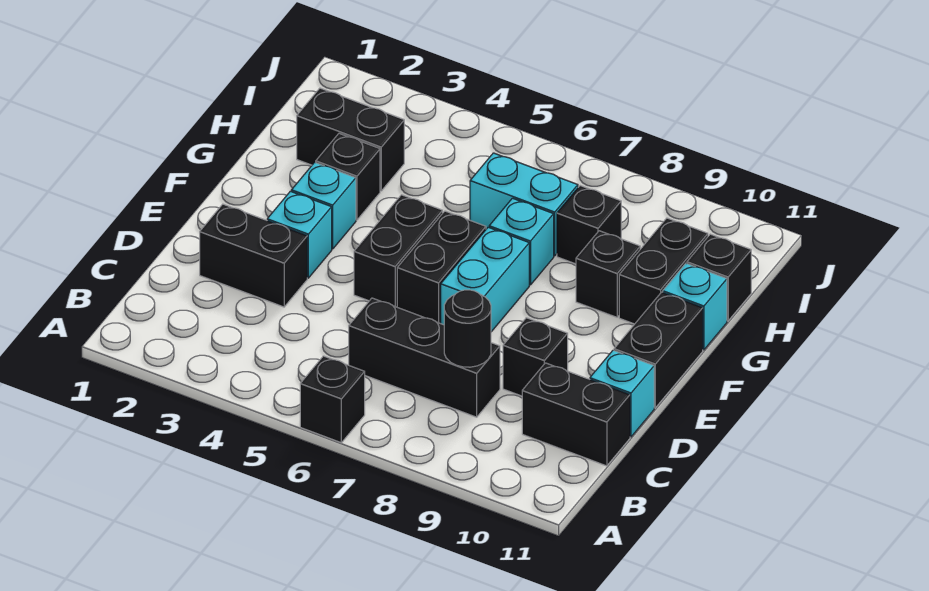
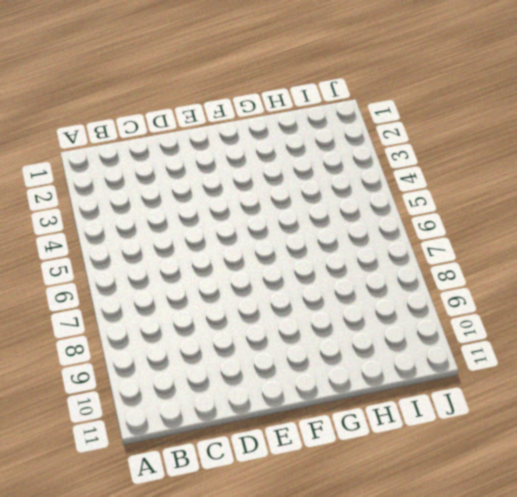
none -> black 1x1 brick [300,356,365,443]
none -> black 1x3 brick [349,298,500,417]
none -> black 1x2 brick [522,363,630,466]

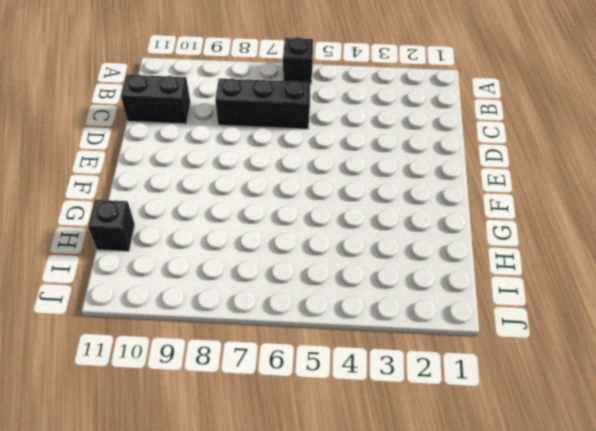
none -> black 1x2 brick [200,204,307,307]
none -> black 1x1 brick [503,318,568,396]
none -> cyan 1x1 brick [590,350,654,437]

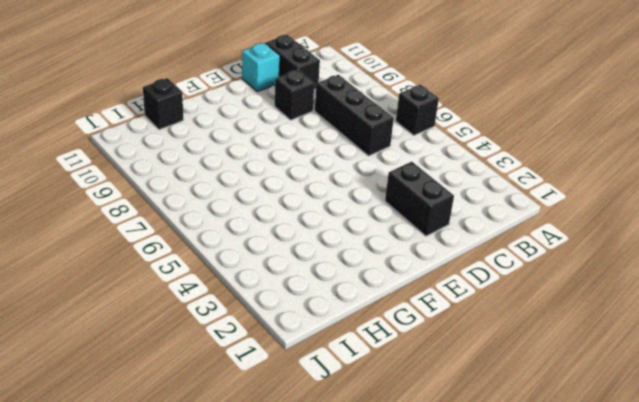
none -> cyan 1x1 brick [267,191,332,278]
none -> black 1x2 brick [354,195,443,307]
none -> black 1x2 brick [397,211,486,324]

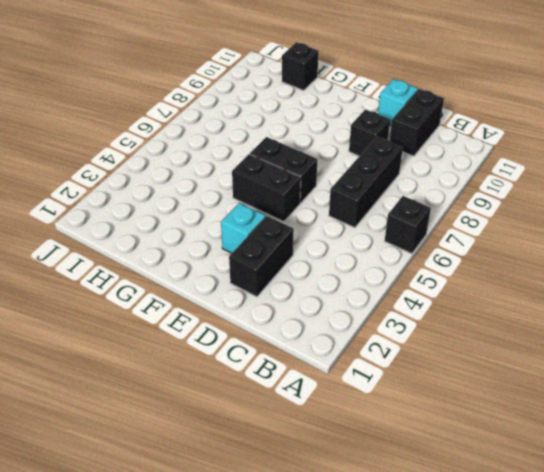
none -> cyan 1x2 brick [441,227,529,332]
none -> black 1x2 brick [614,292,703,408]
none -> cyan 1x1 brick [291,162,356,249]

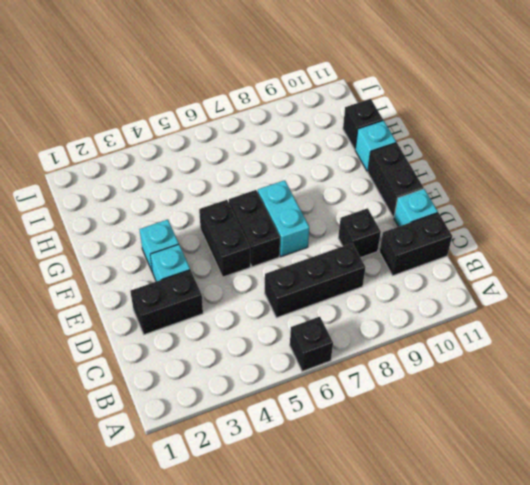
none -> black 1x1 brick [316,133,380,220]
none -> cyan 1x1 brick [489,198,554,285]
none -> black 1x1 brick [576,231,640,317]

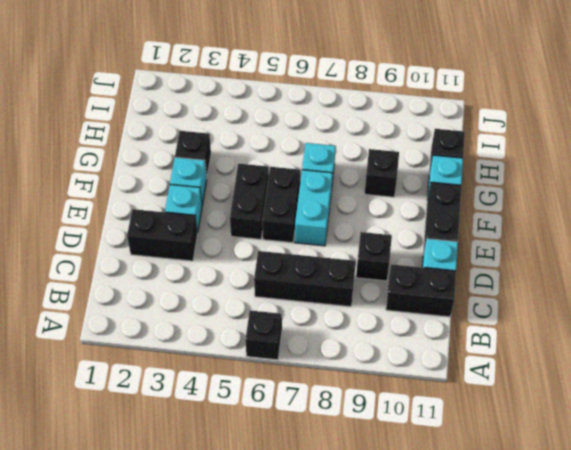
none -> black 1x2 brick [619,218,708,324]
none -> black 1x2 brick [297,88,404,191]
none -> cyan 1x2 brick [470,153,578,256]

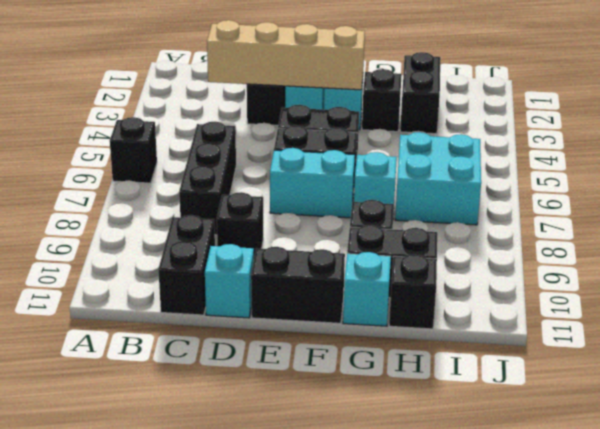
tan 1x4 brick [207,20,365,90] -> none
cyan 2x2 brick [395,132,481,225] -> cyan 1x2 brick [470,153,578,256]
none -> black 1x1 brick [557,186,621,264]
none -> black 1x1 round brick [444,290,491,367]

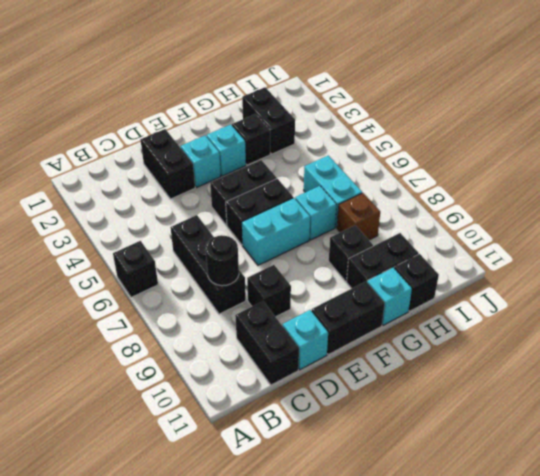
brown 1x1 brick [337,193,380,240] -> black 1x1 brick [557,186,621,264]

